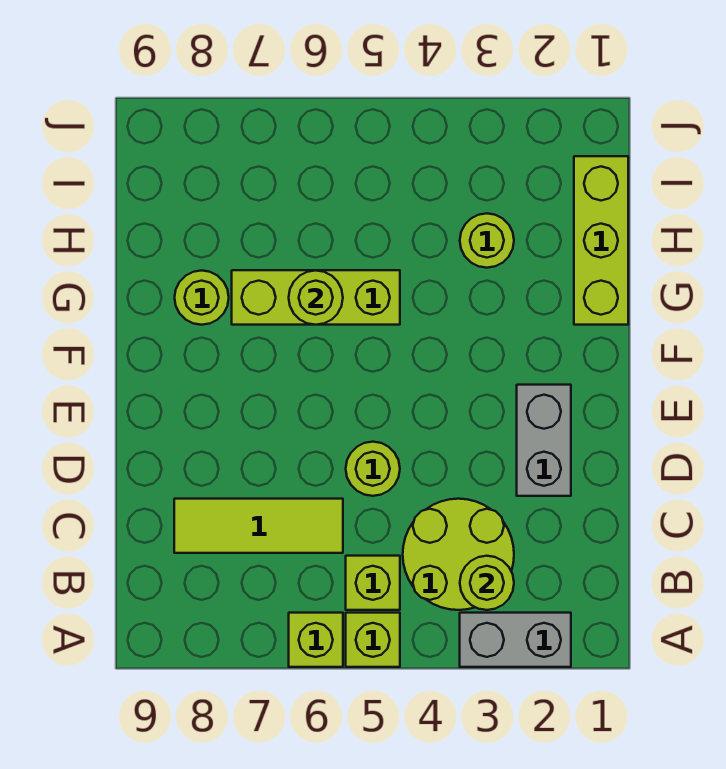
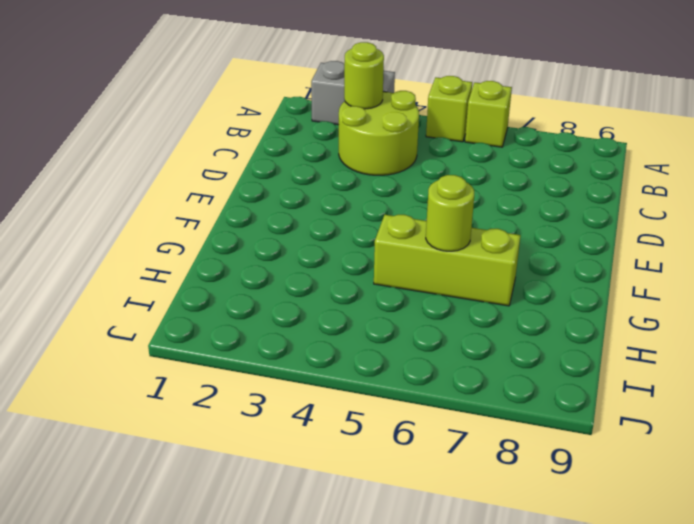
none -> lime 1x1 brick [346,556,400,610]
none -> lime 1x3 tile [174,499,343,553]
none -> grey 1x2 brick [517,385,571,496]

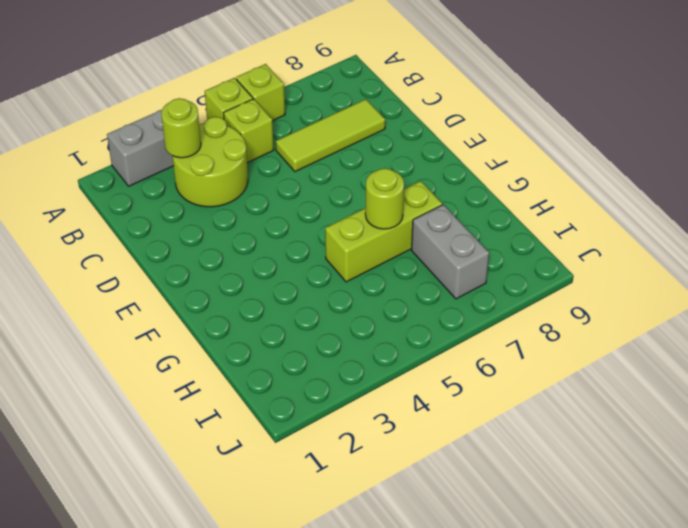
grey 1x2 brick [412,205,489,299] -> grey 1x2 brick moved to [517,385,571,496]
none -> lime 1x1 round brick [346,442,400,496]
none -> lime 1x3 brick [574,156,628,325]
none -> lime 1x1 round brick [175,271,229,325]

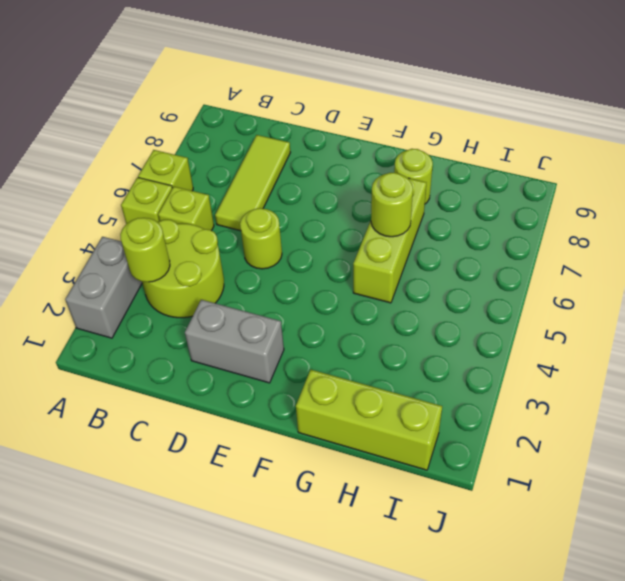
none -> lime 1x1 round brick [460,213,514,268]

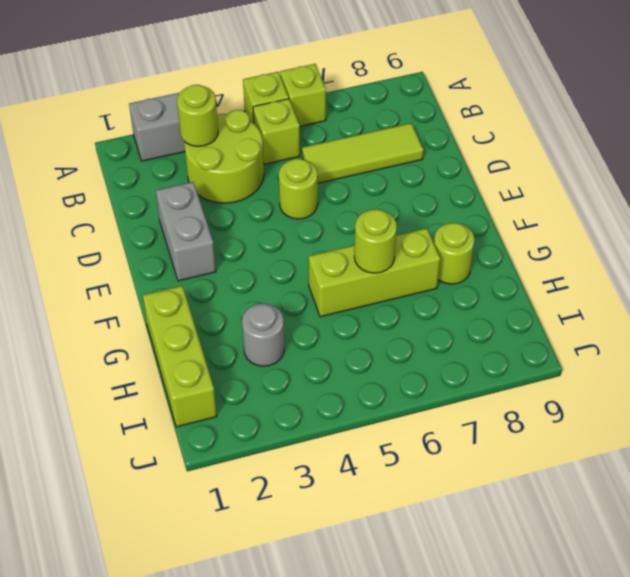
grey 1x1 round brick [242,303,284,366] -> lime 1x1 round brick [460,213,514,268]

